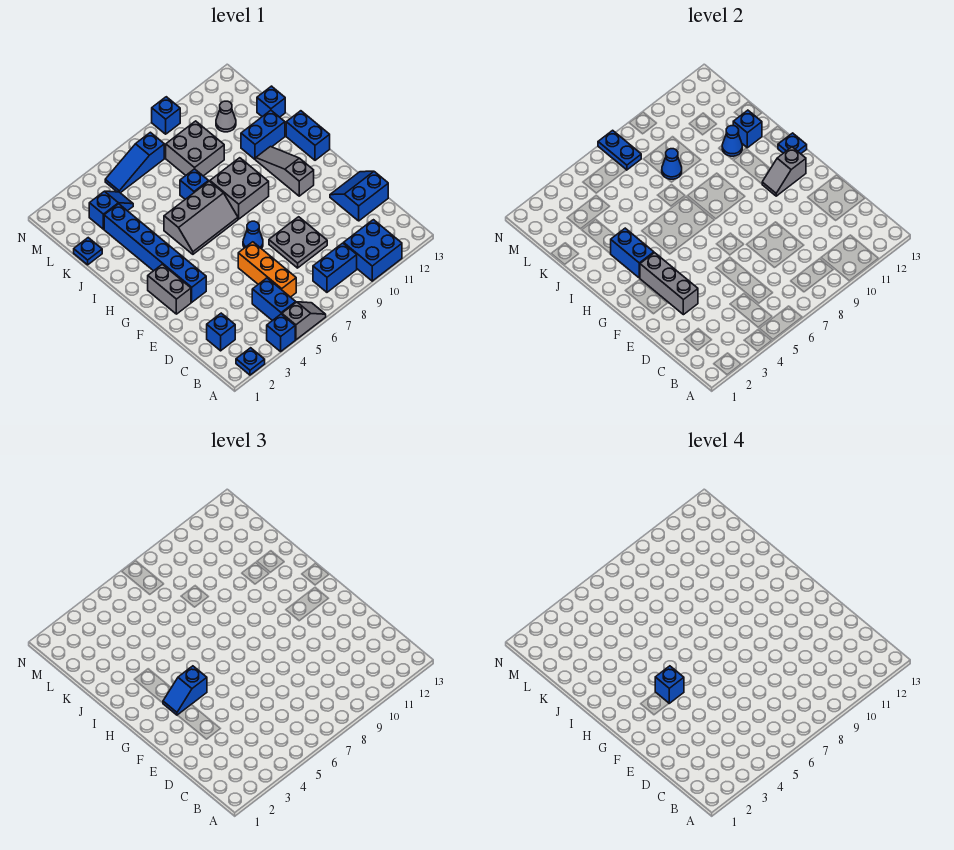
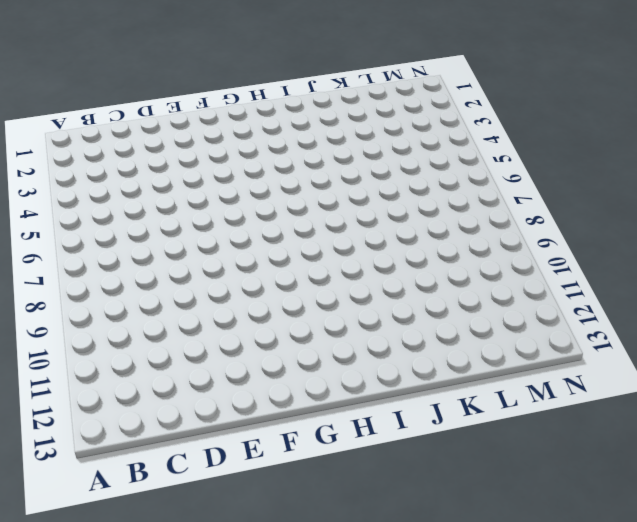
none -> blue 1x1 plate [236,348,265,375]
none -> blue 1x1 brick [267,314,295,351]
none -> grey 1x2 slope [282,302,326,340]
none -> blue 2x2 brick [344,220,402,281]

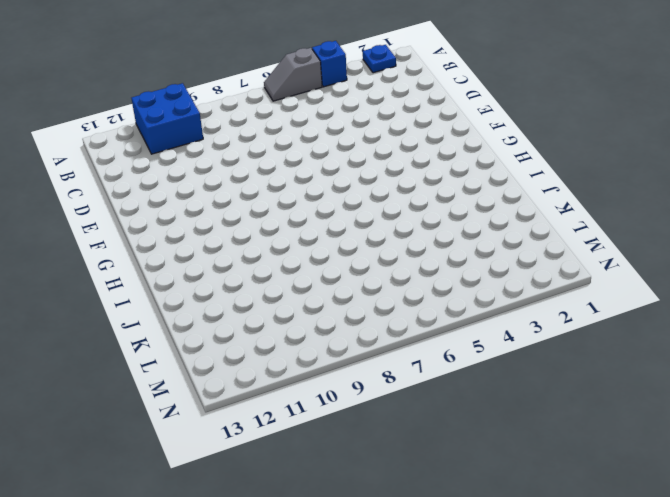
none -> blue 1x2 brick [252,278,296,321]
none -> blue 1x2 brick [313,243,357,292]
none -> blue 1x1 brick [207,313,235,351]
none -> orange 1x3 brick [238,242,296,297]

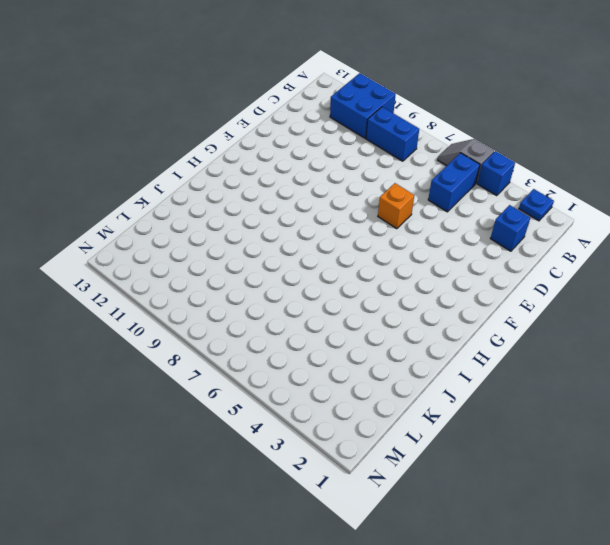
orange 1x1 brick [378,183,414,229] -> orange 1x3 brick [238,242,296,297]
none -> grey 2x2 plate [269,217,327,268]
none -> blue 2x2 slope [330,171,388,221]
none -> grey 1x2 brick [148,264,191,314]
none -> blue 1x6 brick [104,204,206,302]

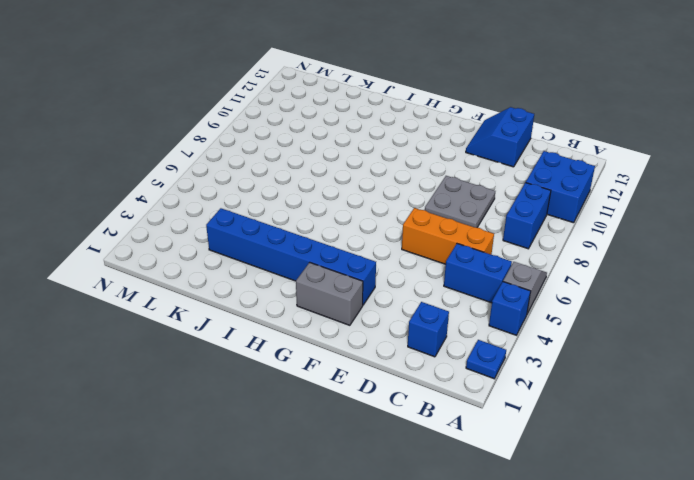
none -> blue 1x1 cone [243,221,263,249]
none -> grey 1x3 slope [256,147,314,196]
none -> grey 2x3 slope [164,181,238,254]
none -> grey 2x2 brick [210,158,269,219]

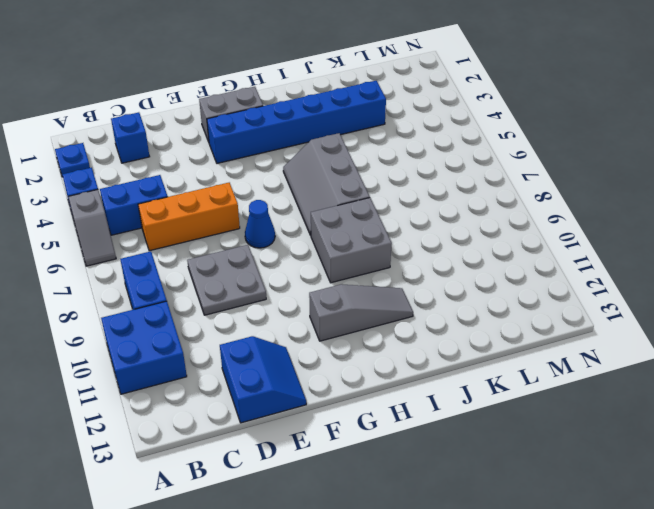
none -> blue 1x2 brick [286,111,330,160]
none -> blue 1x1 brick [180,169,209,199]
none -> blue 1x2 brick [241,110,285,159]
none -> blue 1x1 plate [74,238,102,265]

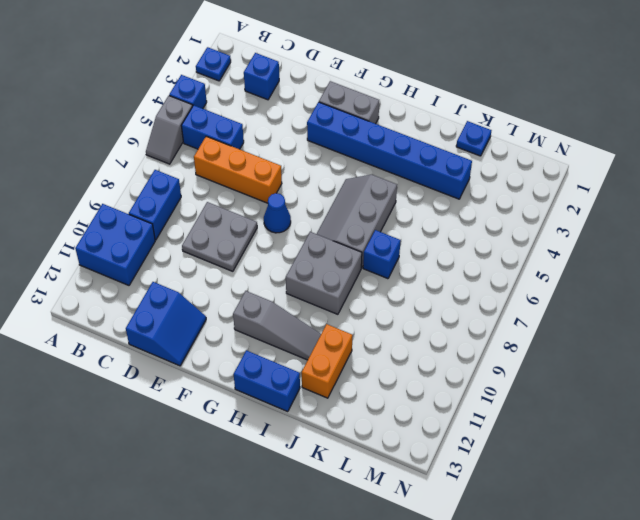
orange 1x2 brick [302,324,353,398] -> blue 1x2 brick [241,110,285,159]
none -> grey 2x2 brick [166,121,224,176]
none -> blue 1x1 brick [257,86,285,117]
none -> blue 1x2 slope [89,191,133,229]
none -> grey 1x1 cone [216,101,236,132]

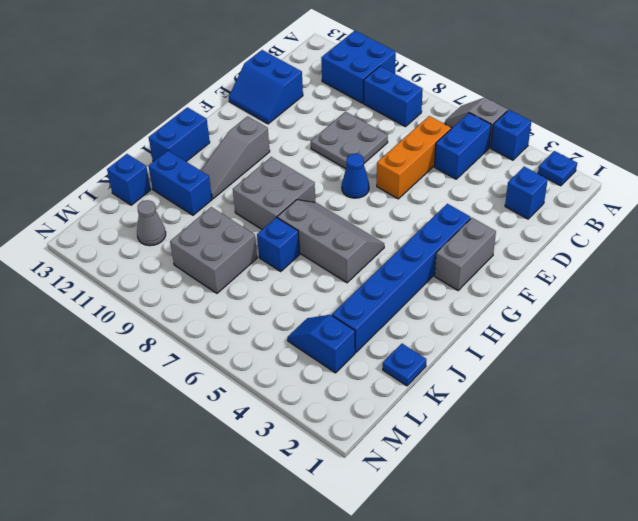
none -> blue 1x3 slope [105,132,164,193]
none -> blue 1x1 brick [152,97,180,134]
none -> grey 1x3 brick [640,253,698,315]
none -> grey 1x2 slope [762,147,806,196]

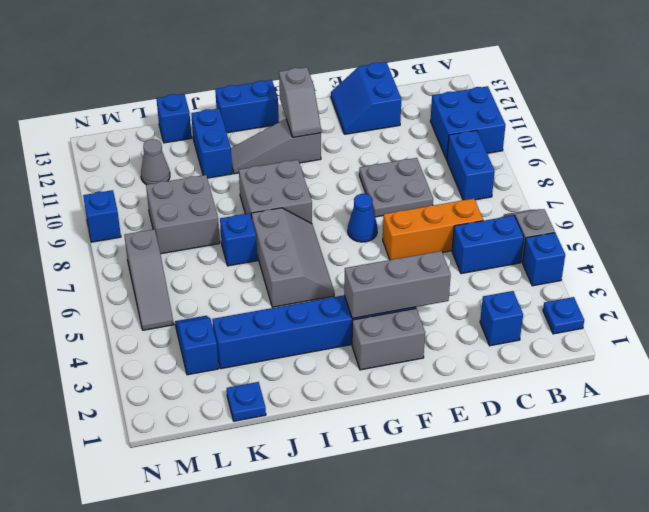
grey 1x3 slope [124,229,174,330] -> blue 1x3 slope [105,132,164,193]
none -> blue 1x2 brick [611,228,654,278]
none -> blue 1x1 plate [778,133,807,154]
none -> blue 1x1 cone [722,126,742,156]
none -> blue 1x1 brick [733,110,762,148]

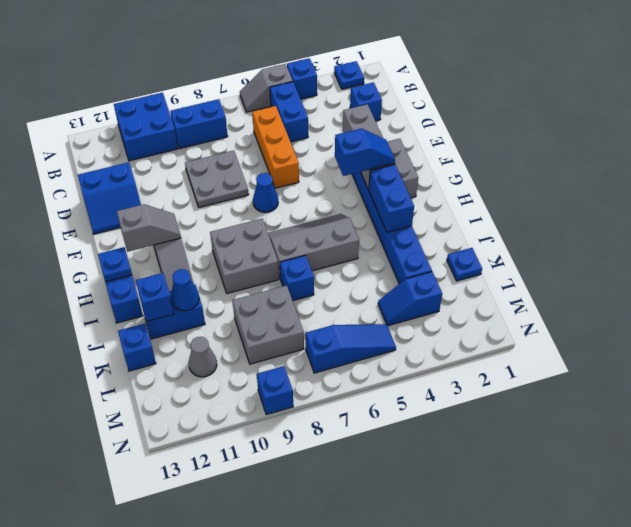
none -> blue 1x1 cone [662,149,682,179]
none -> blue 1x2 plate [598,130,641,170]
none -> blue 1x1 brick [655,666,684,703]

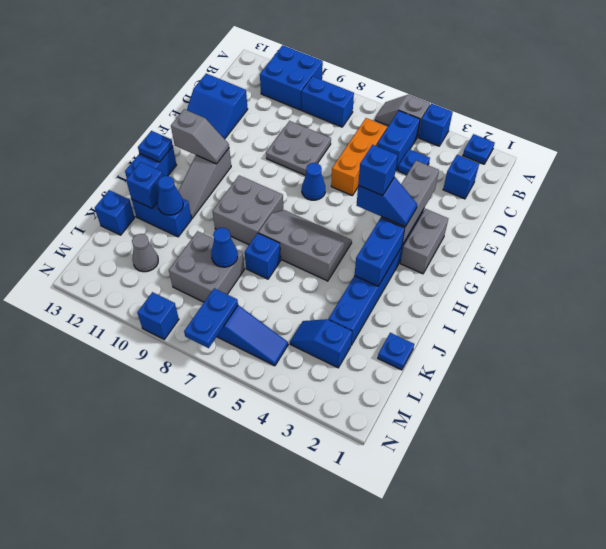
blue 1x1 plate [398,149,430,175] -> none

